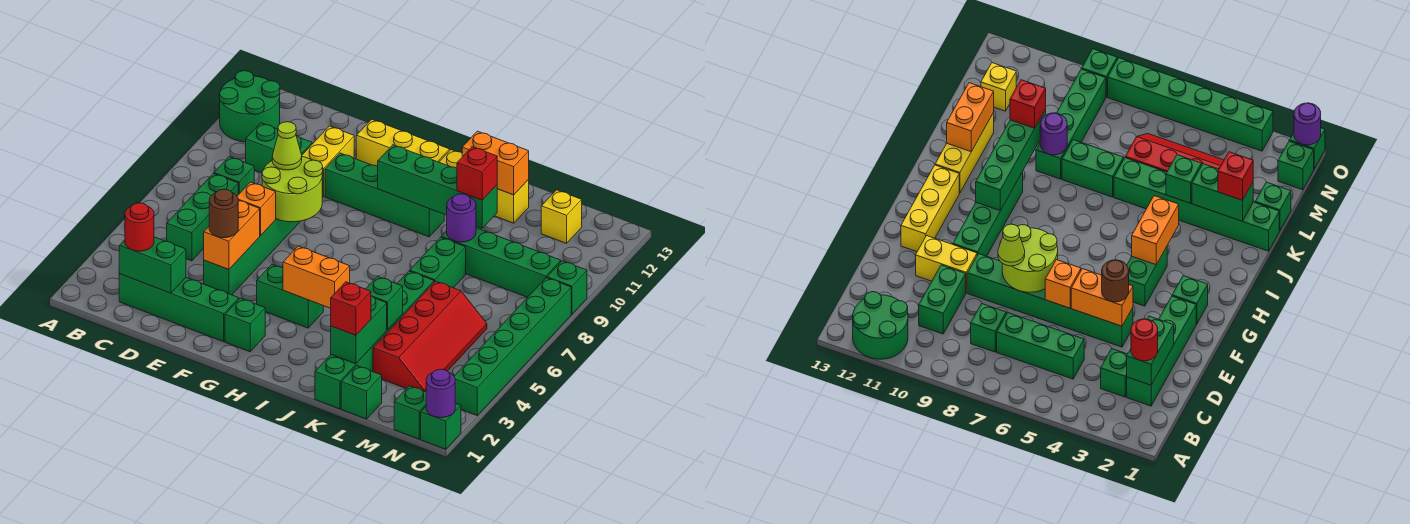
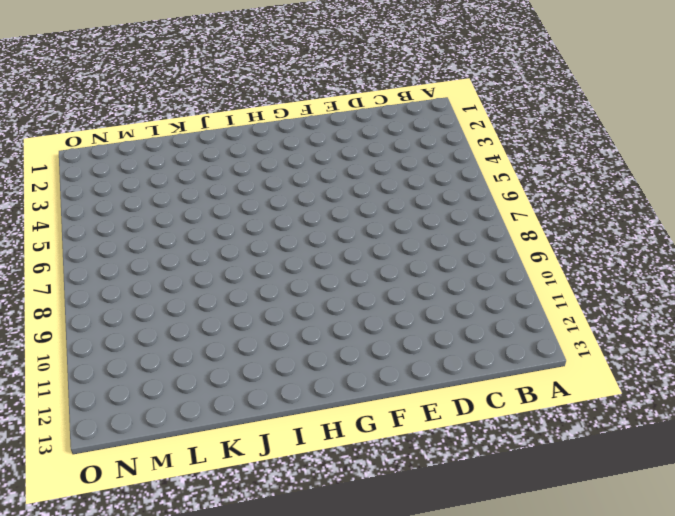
none -> green 2x2 round brick [219,71,280,142]
none -> green 1x4 brick [119,274,239,342]
none -> green 1x1 brick [1101,349,1127,397]
none -> green 1x3 brick [167,174,238,261]

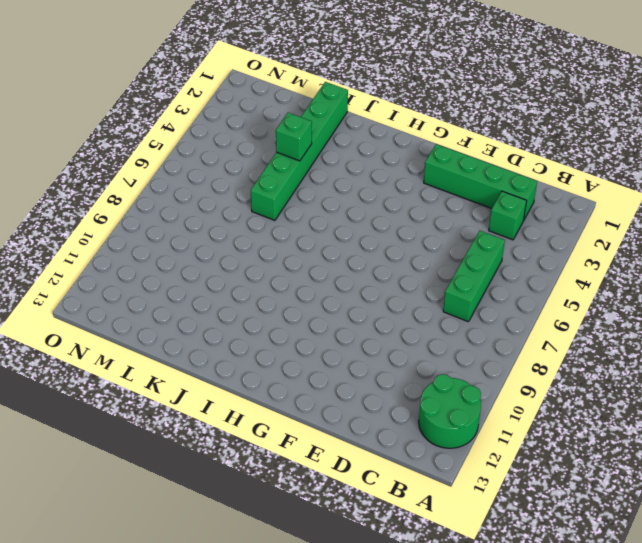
none -> green 1x1 brick [214,157,255,195]
none -> green 1x2 brick [246,123,312,173]
none -> green 1x6 brick [204,172,323,295]
none -> yellow 1x2 brick [302,126,354,196]

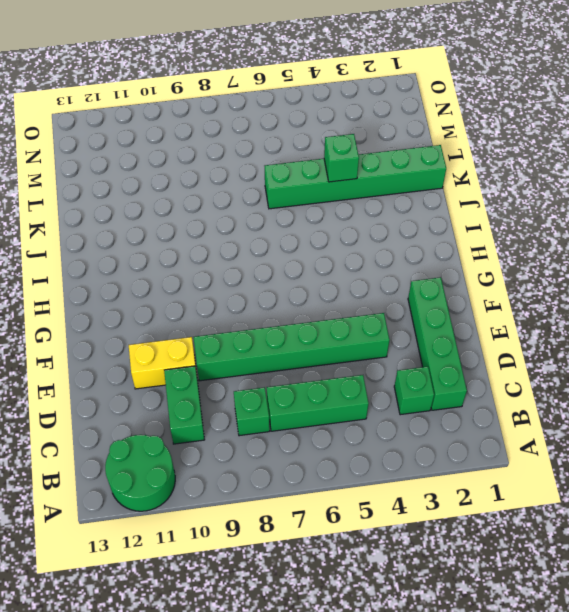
none -> green 1x4 brick [325,153,444,237]
none -> yellow 1x3 brick [356,119,450,167]
none -> green 1x1 brick [225,298,265,352]
none -> green 1x2 brick [257,265,323,328]

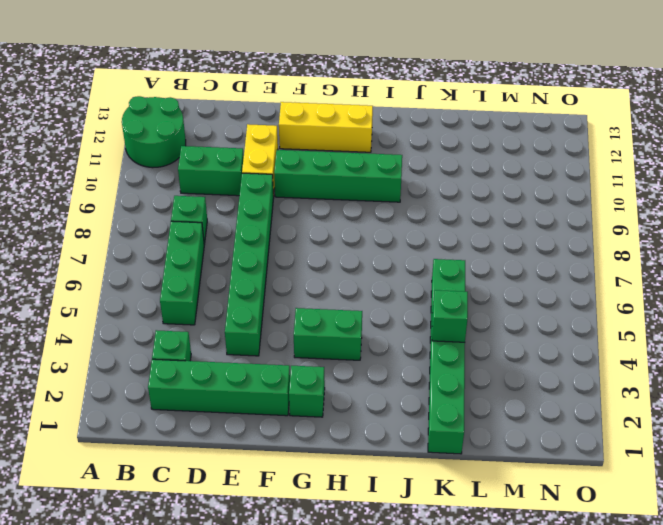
none -> yellow 1x3 brick [439,150,529,223]
none -> green 1x2 brick [410,237,466,288]
none -> green 1x4 brick [441,228,561,297]
none -> green 1x1 brick [341,366,382,419]

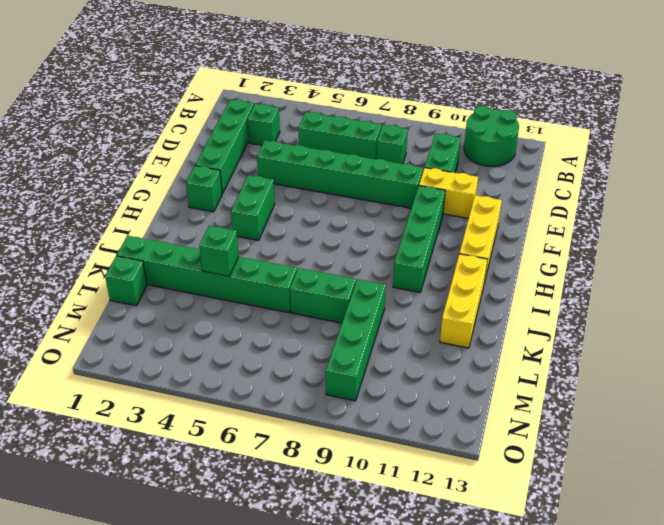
none -> red 2x4 slope [373,281,487,392]
none -> yellow 1x1 brick [541,190,582,243]
none -> green 1x1 brick [394,386,426,439]
none -> green 1x1 brick [421,403,461,449]

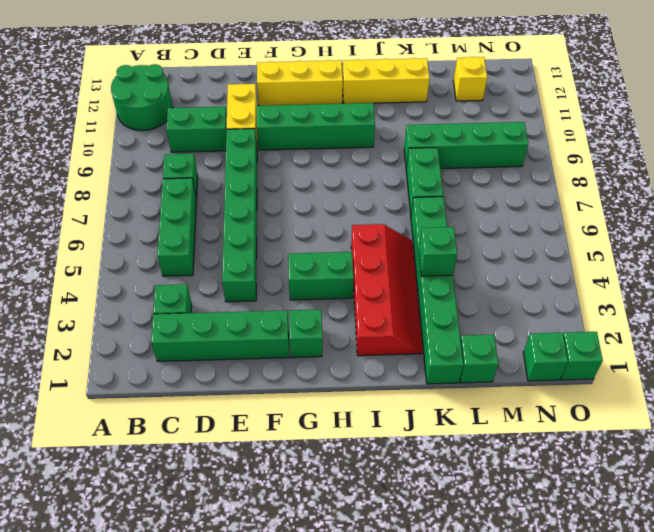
red 2x4 slope [351,224,423,356] -> red 2x4 slope moved to [373,281,487,392]
none -> green 1x6 brick [454,278,571,415]
none -> green 1x1 brick [547,261,587,314]
none -> green 1x2 brick [119,237,186,293]
none -> orange 1x2 brick [204,200,260,270]

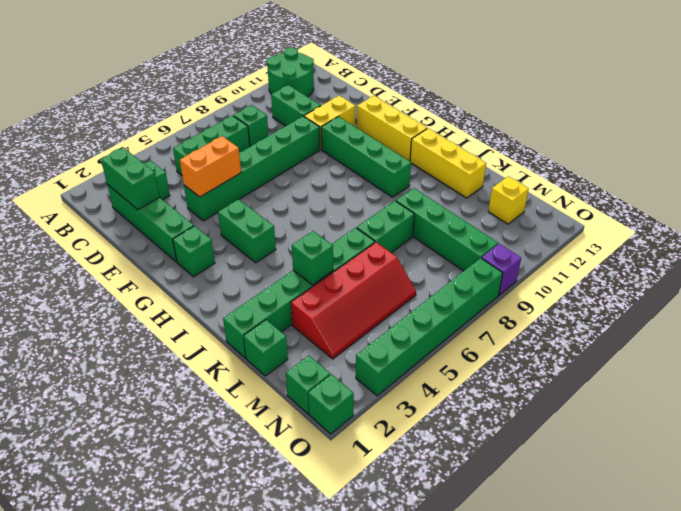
purple 1x1 brick [482,244,521,295] -> green 1x1 brick [547,261,587,314]
none -> orange 1x1 brick [237,182,276,236]
none -> lime 2x2 round brick [262,157,323,222]
none -> orange 1x2 brick [283,246,350,308]
none -> green 1x4 brick [378,145,497,229]

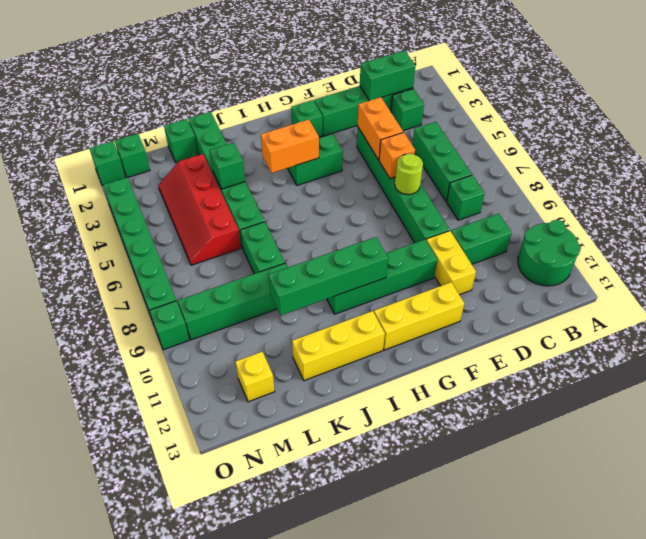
lime 1x1 round brick [395,154,423,195] -> lime 2x2 round brick [262,157,323,222]
none -> orange 1x2 brick [462,131,529,195]
none -> green 1x2 brick [331,296,387,364]
none -> purple 1x1 round brick [447,194,476,242]
none -> purple 1x1 round brick [426,369,455,418]

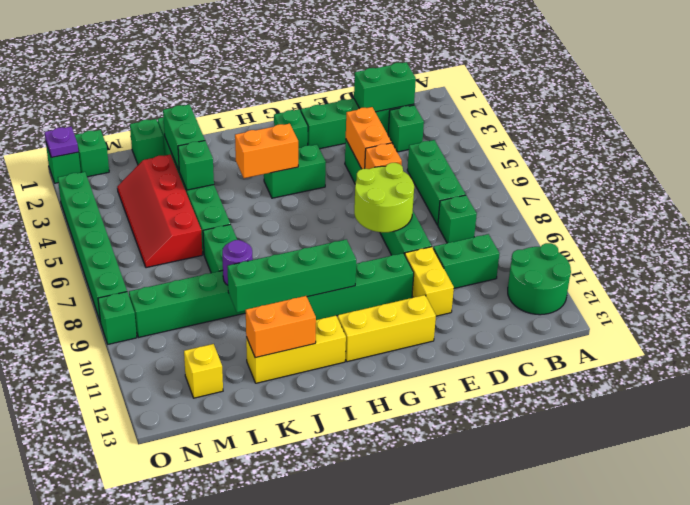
purple 1x1 plate [45,127,78,157] -> purple 1x1 round brick [426,369,455,418]
none -> red 1x1 round brick [125,203,154,251]
none -> brown 1x1 round brick [209,189,238,238]
none -> lime 1x1 cone [272,122,302,170]
none -> red 1x1 brick [331,282,371,335]

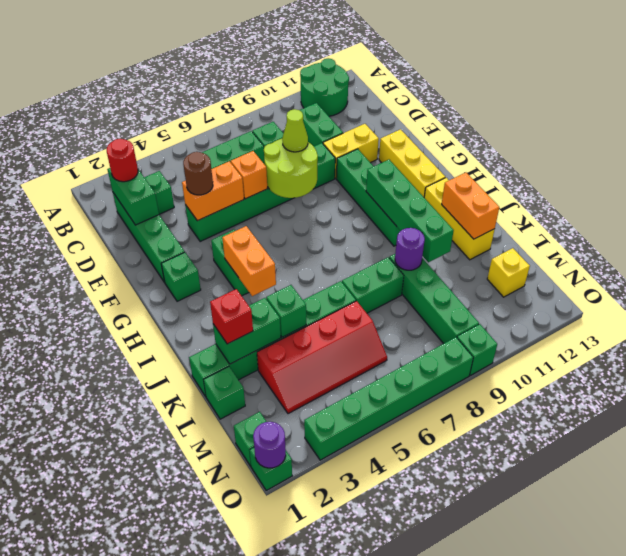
none -> red 1x1 brick [457,147,497,200]

